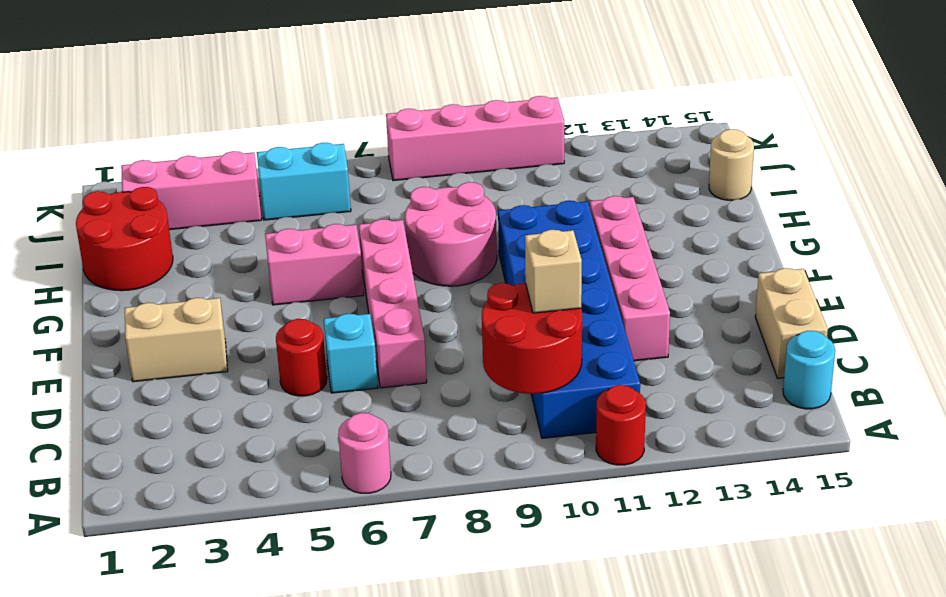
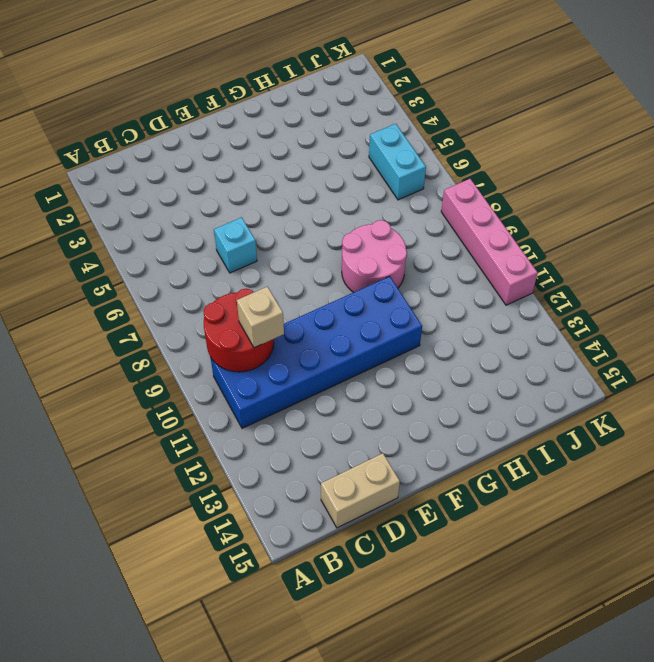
none -> pink 1x1 round brick [338,413,391,493]
none -> red 1x1 round brick [596,385,646,465]
none -> cyan 1x1 round brick [783,331,835,409]

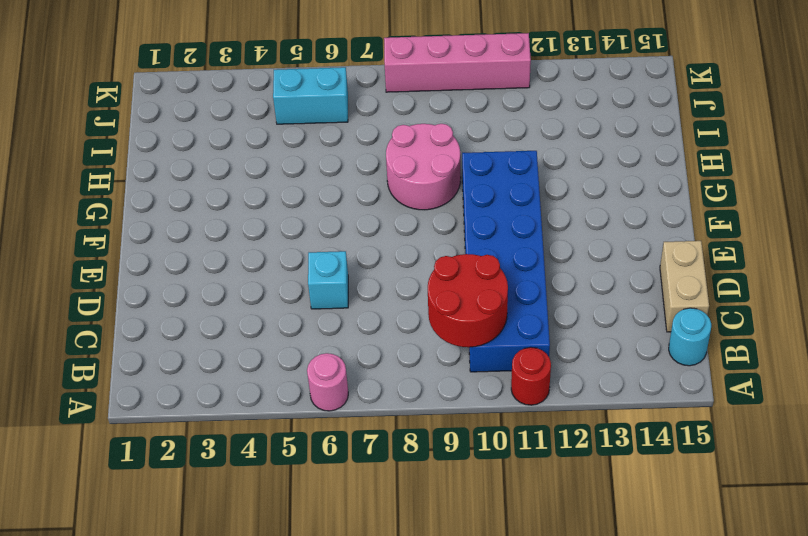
none -> red 1x1 round brick [276,319,327,396]
none -> pink 1x4 brick [359,219,427,388]
none -> pink 1x4 brick [590,196,670,361]

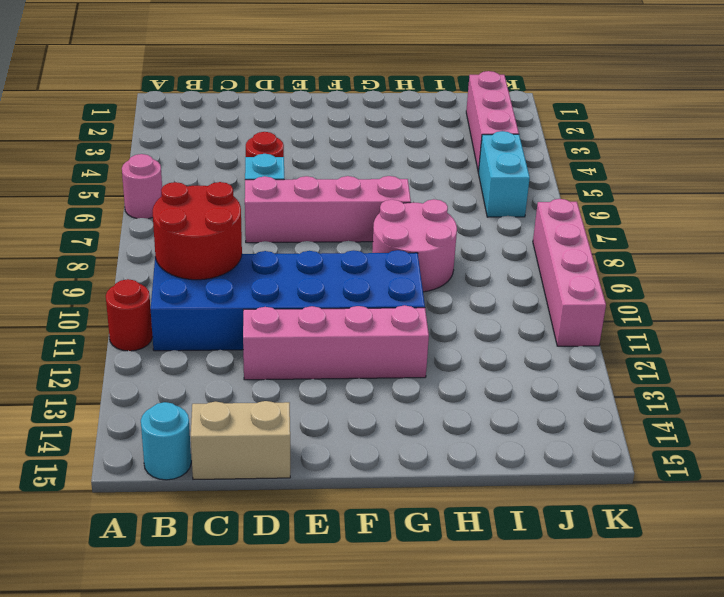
none -> tan 1x2 brick [125,298,228,382]
none -> pink 1x2 brick [265,224,364,305]
none -> red 2x2 round brick [76,187,173,291]

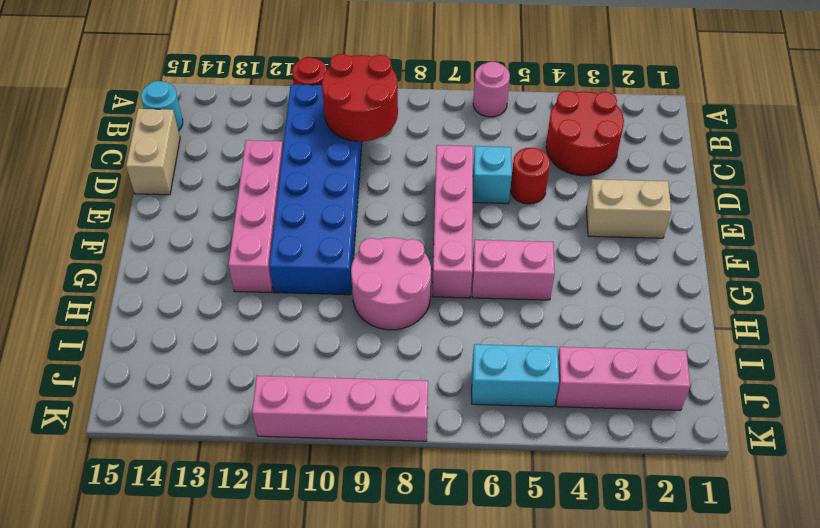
red 2x2 round brick [546,91,624,176] -> red 2x2 round brick moved to [76,187,173,291]
none -> tan 1x1 round brick [709,129,754,200]
none -> tan 1x1 brick [525,230,582,313]

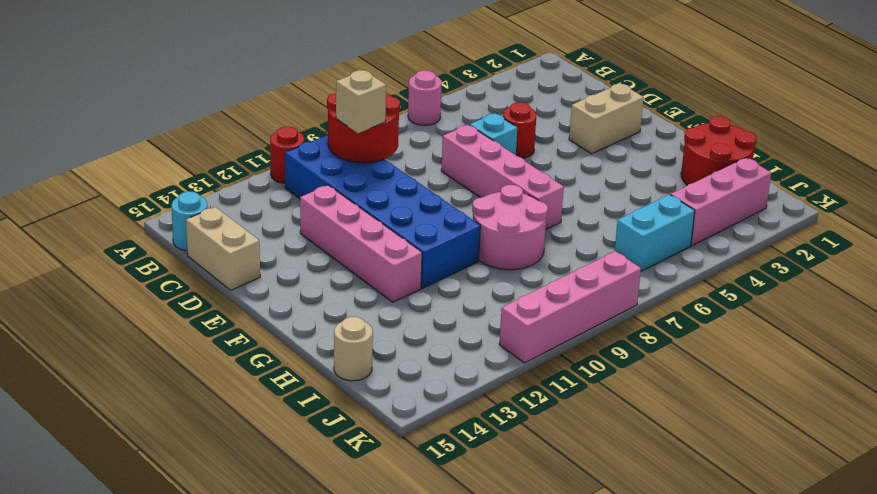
none -> pink 1x2 brick [265,224,364,305]

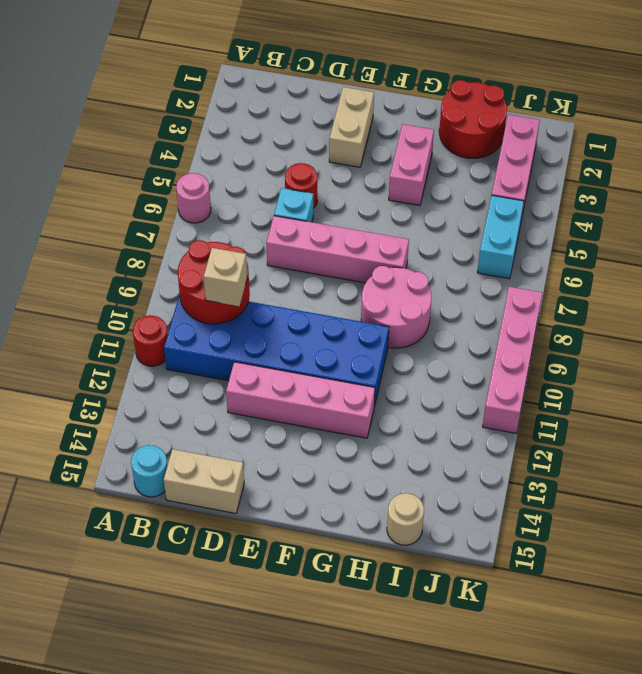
pink 1x2 brick [389,124,434,206] -> pink 1x2 brick moved to [265,224,364,305]

